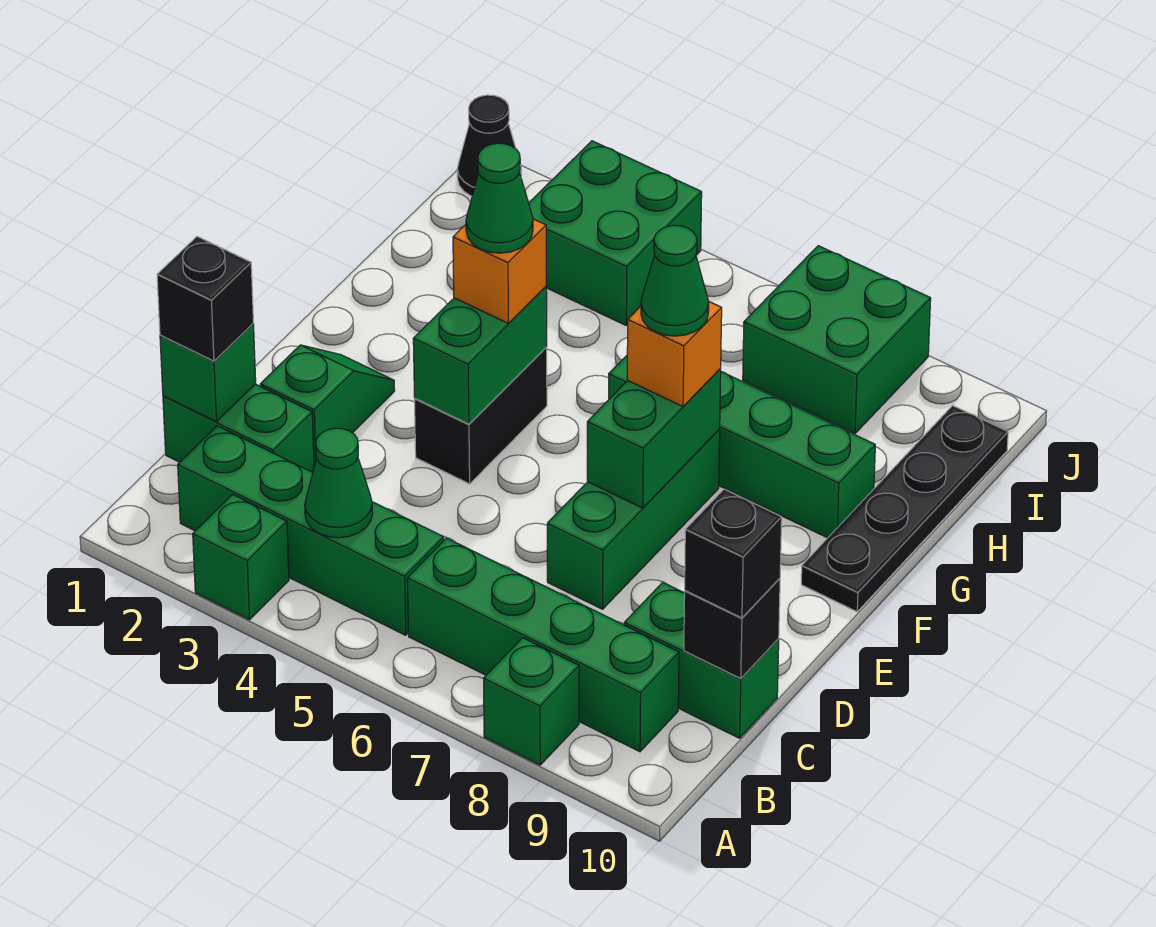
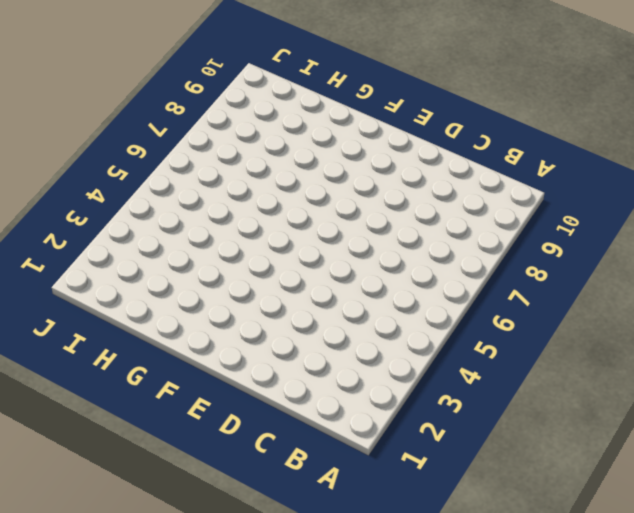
none -> green 1x1 brick [193,495,289,620]
none -> green 1x1 brick [483,638,579,765]
none -> green 1x4 brick [178,426,444,635]

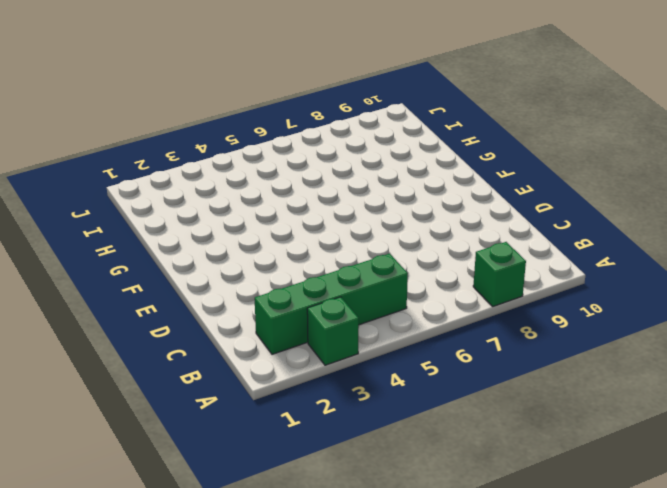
none -> green 1x4 brick [407,538,679,752]
none -> green 1x2 brick [163,384,314,472]
none -> green 1x2 brick [624,582,779,738]

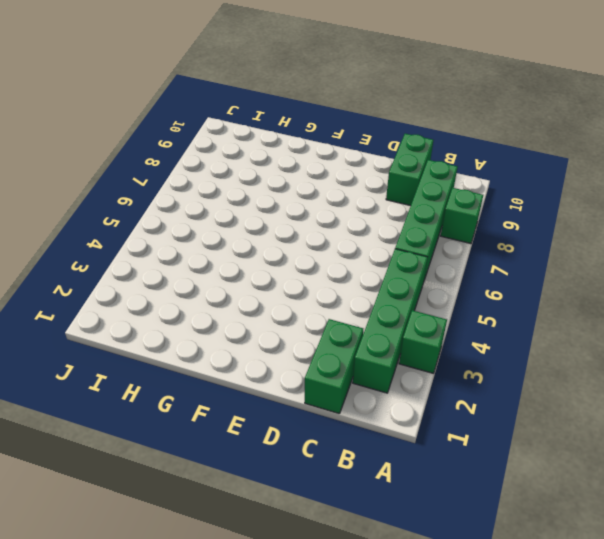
none -> green 1x2 slope [260,345,395,466]
none -> green 1x3 brick [547,430,720,609]
none -> black 1x2 brick [415,347,547,484]

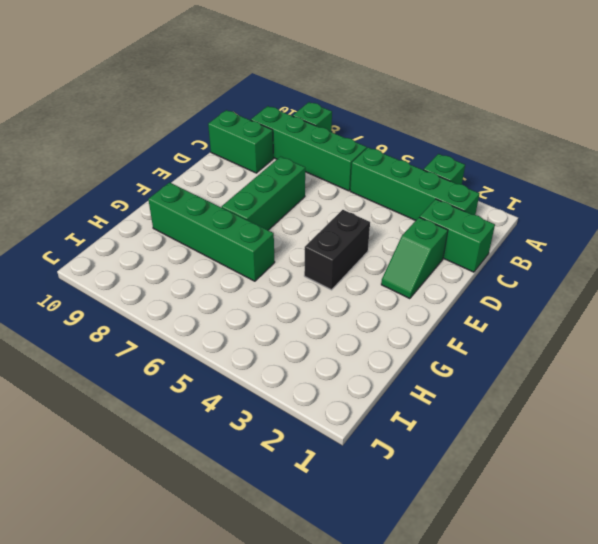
none -> black 1x4 plate [801,406,1008,612]
none -> green 2x2 brick [529,141,702,325]
none -> green 2x2 brick [743,246,931,434]

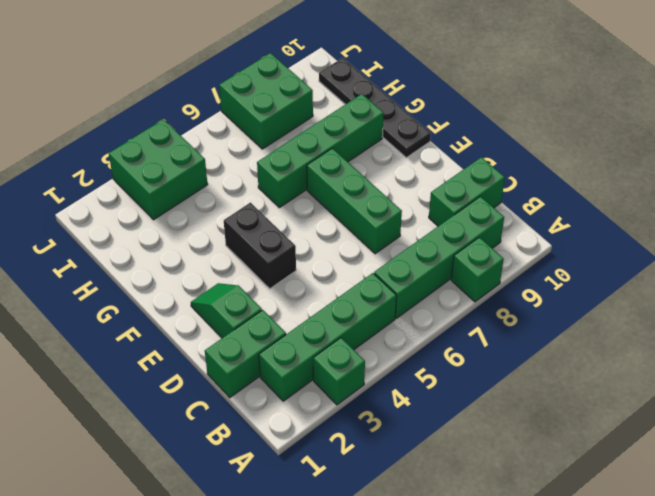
none -> black 1x1 cone [457,95,521,196]
none -> green 1x1 cone [305,428,373,538]
none -> green 1x1 brick [160,324,256,422]

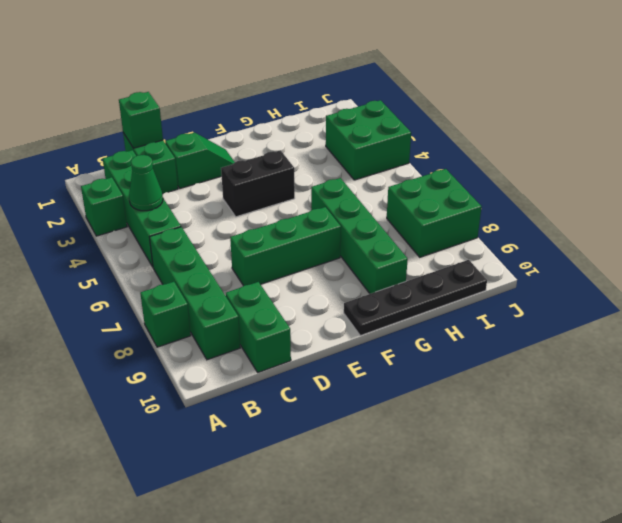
none -> black 1x1 cone [457,95,521,196]
none -> black 1x1 brick [684,578,780,678]
none -> green 1x2 brick [413,287,547,424]

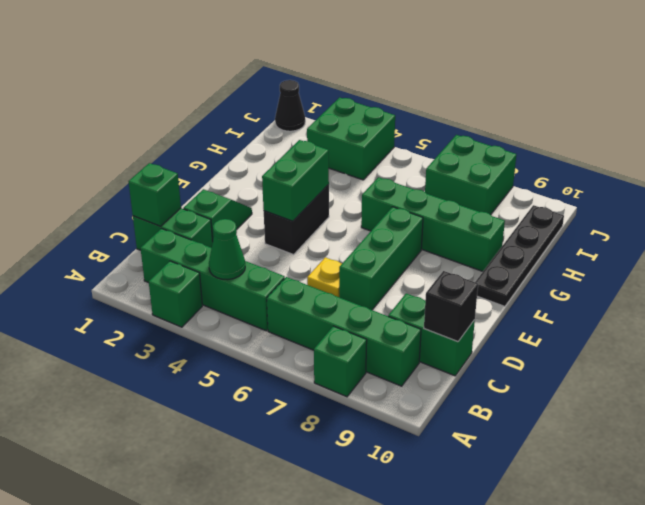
yellow 1x1 plate [307,257,342,297] -> none
none -> green 1x2 brick [587,369,721,508]
none -> black 1x1 brick [157,237,253,361]
none -> black 1x1 brick [685,489,782,618]

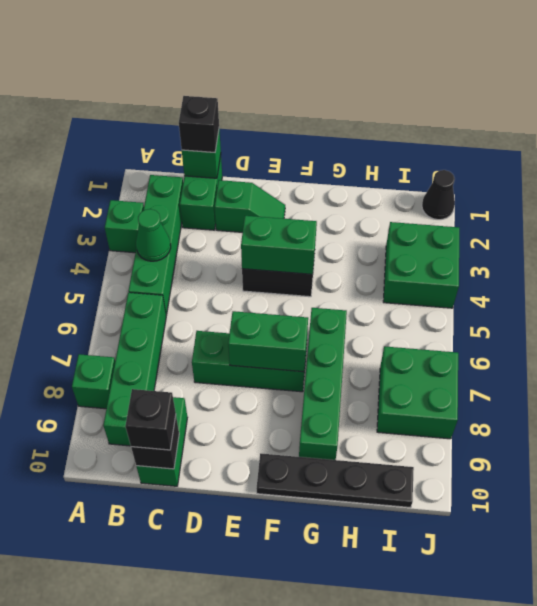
none -> orange 1x1 brick [453,219,546,323]
none -> orange 1x1 brick [627,302,722,407]
none -> green 1x1 cone [466,143,533,253]

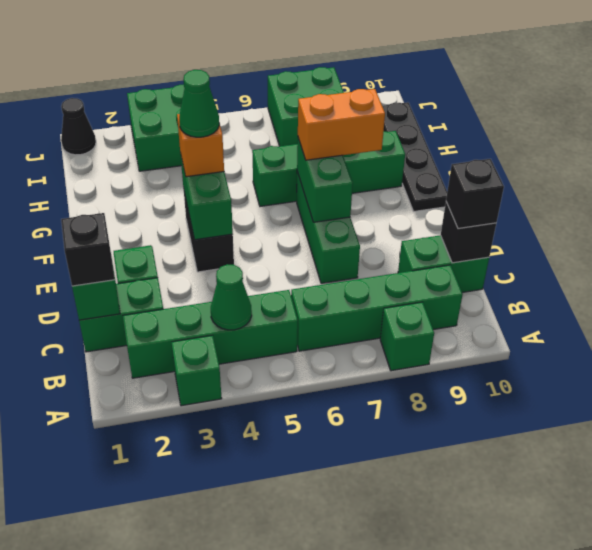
orange 1x2 brick [298,89,385,160] -> orange 1x1 brick [627,302,722,407]
none -> green 1x1 cone [641,225,709,336]

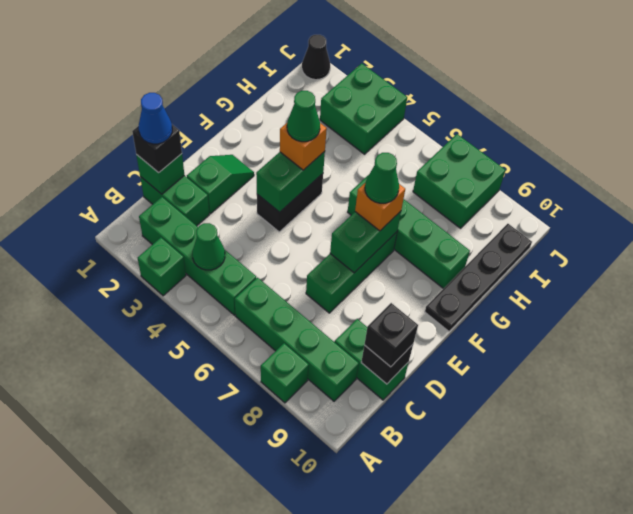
blue 1x1 cone [139,93,172,144] -> none

